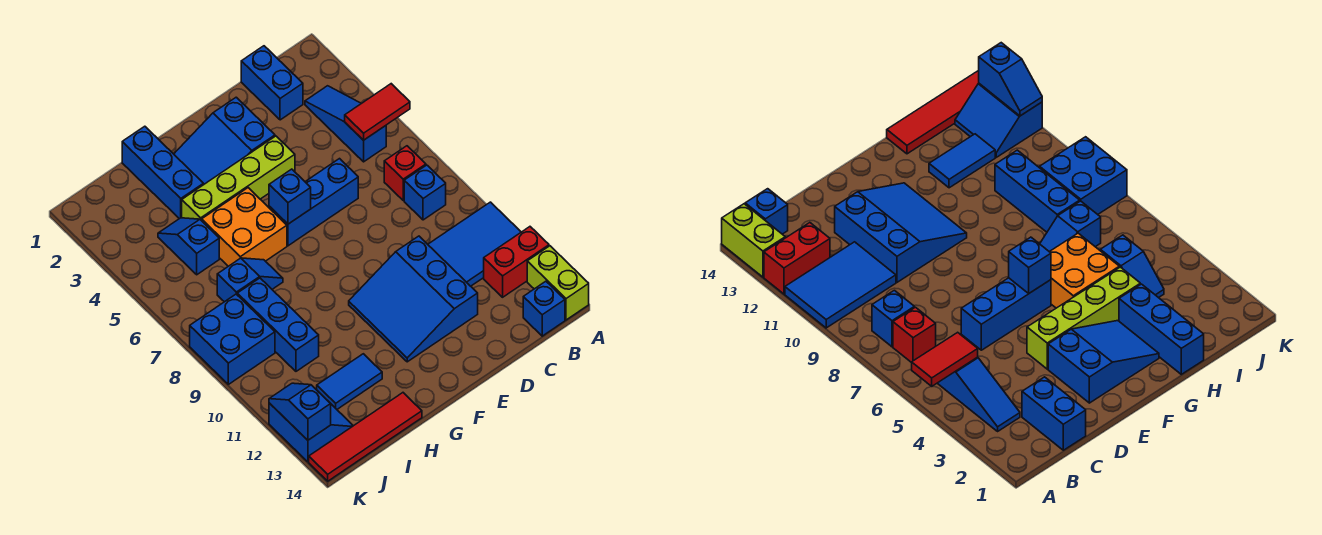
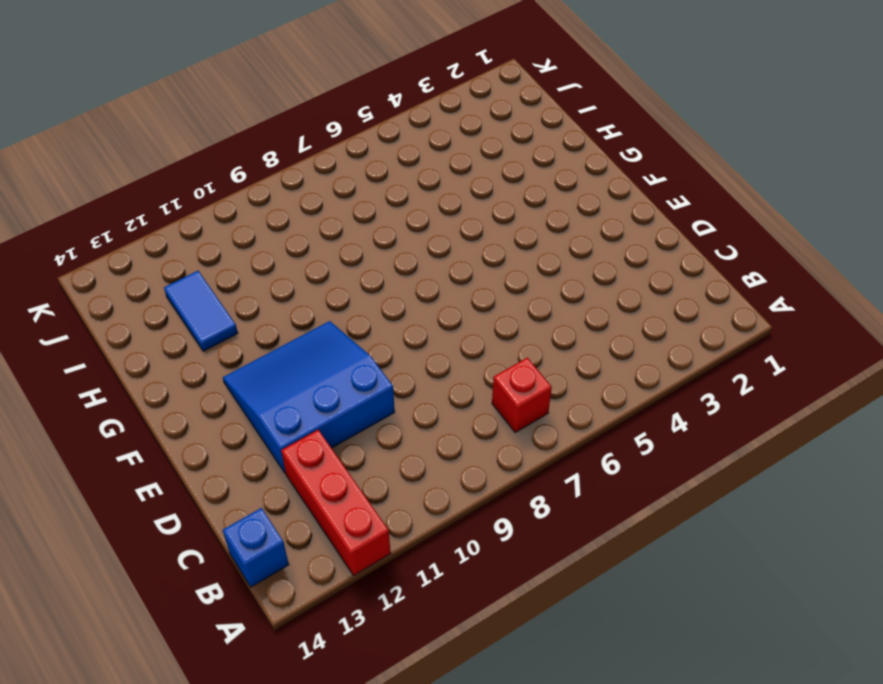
red 1x3 brick [281,430,391,575] -> red 1x2 brick [484,227,549,297]
none -> blue 2x3 tile [428,202,521,286]
none -> lime 1x2 brick [527,246,589,320]
none -> blue 1x3 slope [305,86,386,162]

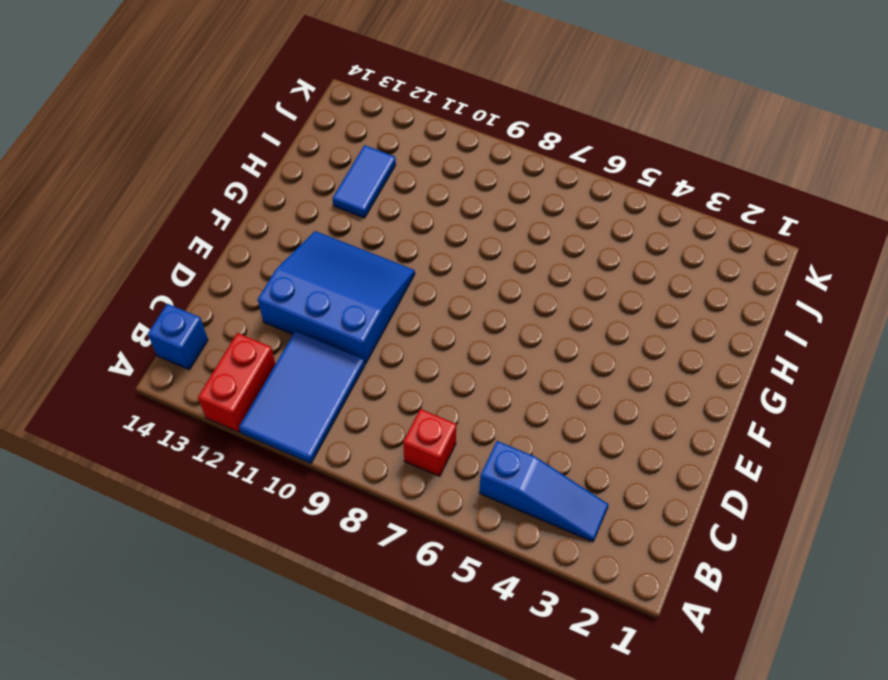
none -> lime 1x2 brick [527,246,589,320]
none -> blue 1x1 brick [404,165,446,220]
none -> blue 1x2 brick [241,46,303,120]

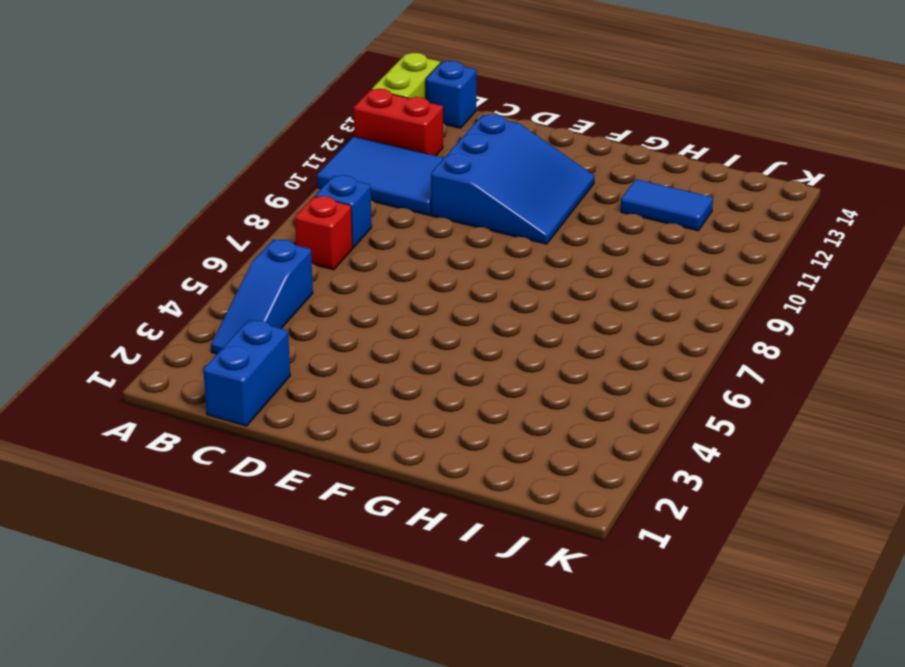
none -> blue 1x3 brick [269,159,358,246]
none -> blue 2x3 slope [174,97,275,184]
none -> lime 1x4 brick [182,136,295,221]

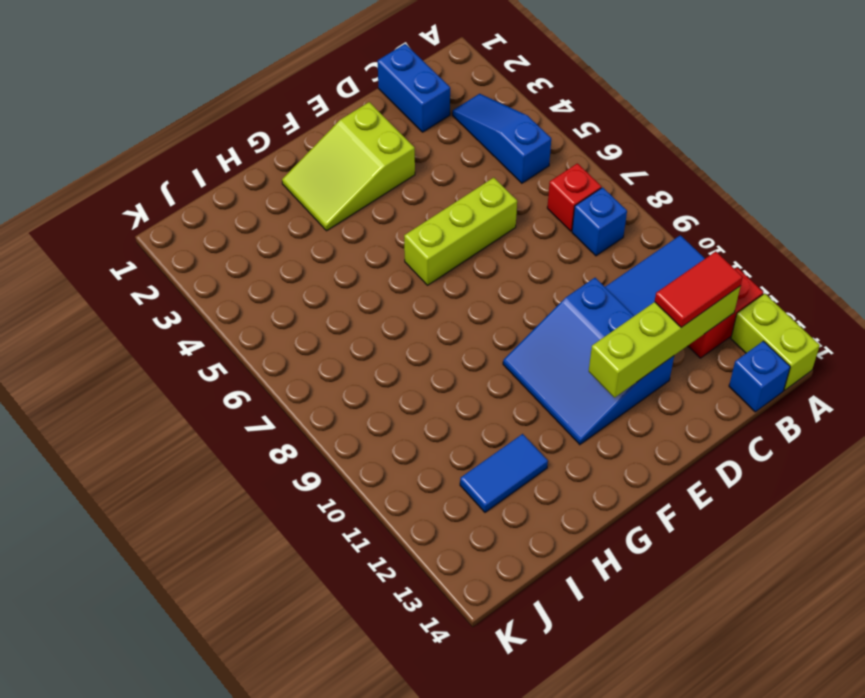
lime 1x4 brick [589,287,740,398] -> lime 1x4 brick moved to [182,136,295,221]
red 1x2 tile [655,251,743,327] -> red 1x2 tile moved to [344,84,410,140]
lime 1x3 brick [404,178,517,285] -> blue 1x3 brick [269,159,358,246]
lime 2x3 slope [282,102,415,231] -> blue 2x3 slope [174,97,275,184]
none -> orange 2x2 brick [202,188,287,266]
none -> blue 1x3 brick [122,126,204,219]
none -> blue 1x2 slope [217,258,283,302]

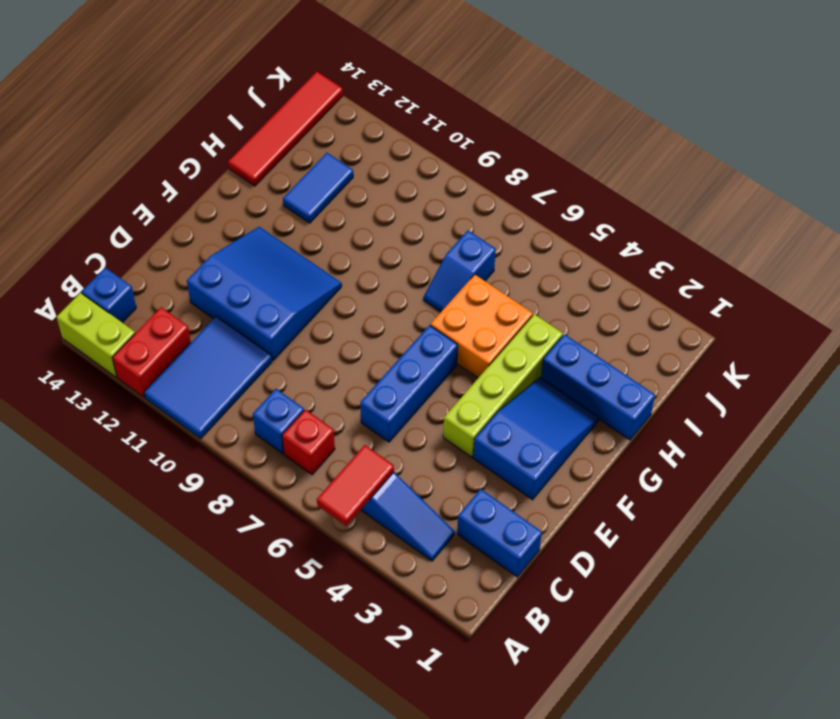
none -> blue 1x2 slope [158,218,219,275]
none -> blue 1x3 brick [237,278,319,371]
none -> blue 2x2 brick [190,294,275,384]

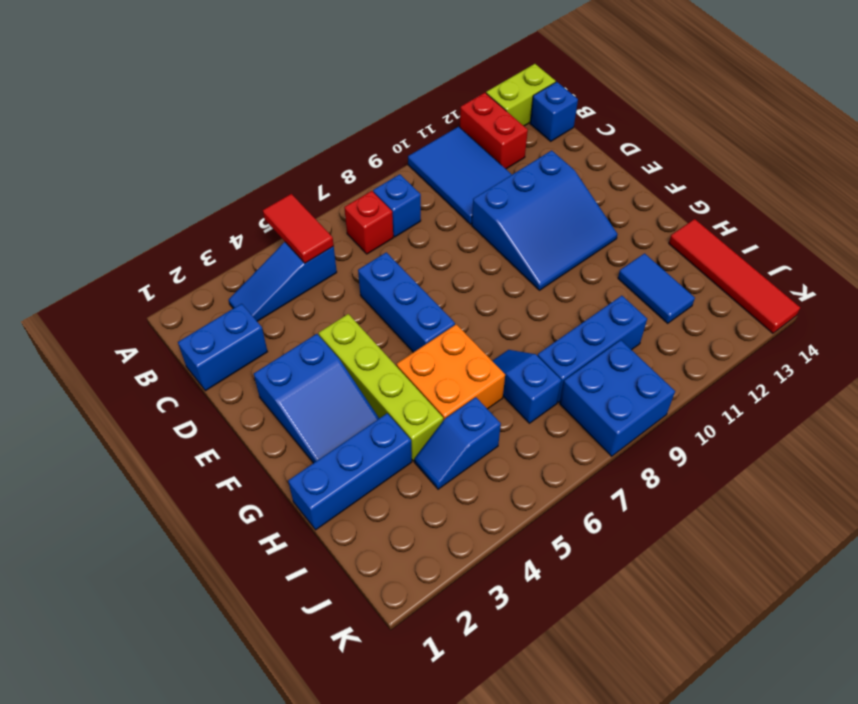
none -> blue 2x2 slope [269,400,353,462]
none -> blue 1x1 brick [269,169,311,224]
none -> blue 1x2 slope [269,383,331,440]

